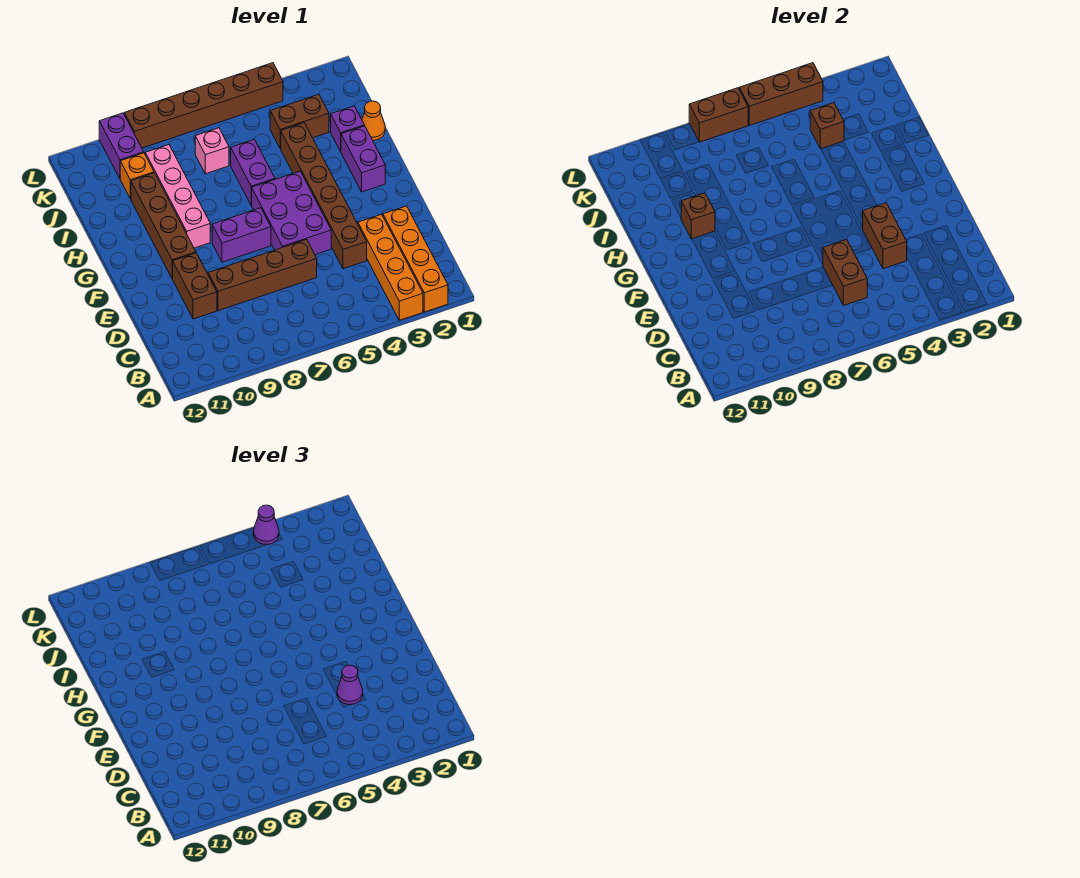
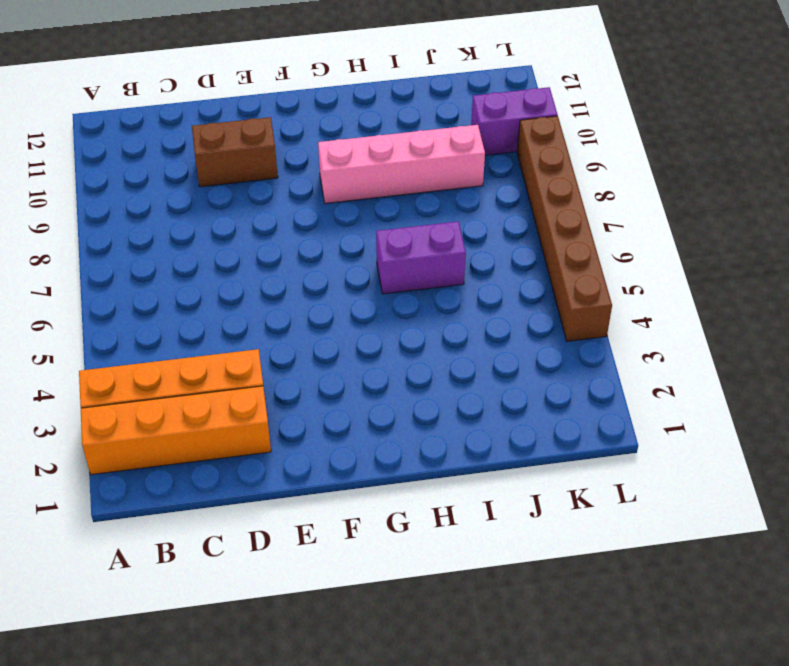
none -> brown 1x6 brick [280,123,367,269]
none -> brown 1x4 brick [208,239,317,311]
none -> purple 2x3 brick [251,171,331,255]

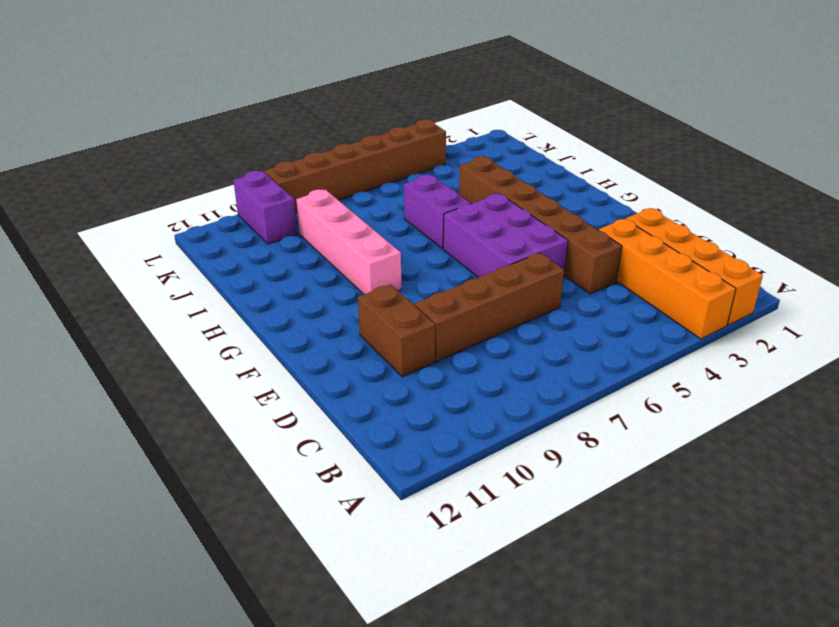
none -> purple 1x2 brick [212,208,271,262]
none -> brown 1x4 brick [131,173,196,279]
none -> purple 1x2 brick [341,126,385,192]

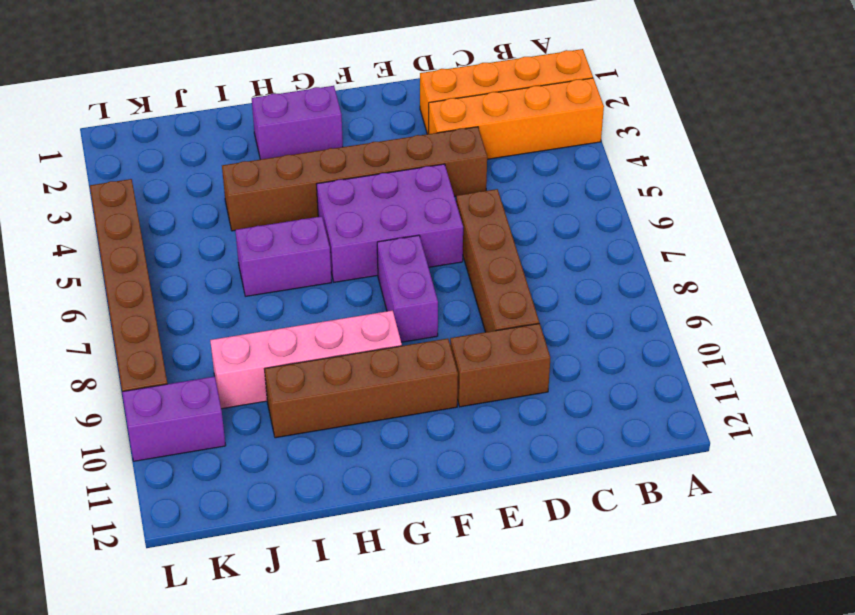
none -> orange 1x1 cone [362,101,385,141]
none -> purple 1x1 brick [331,106,364,152]
none -> brown 1x2 brick [270,94,329,148]

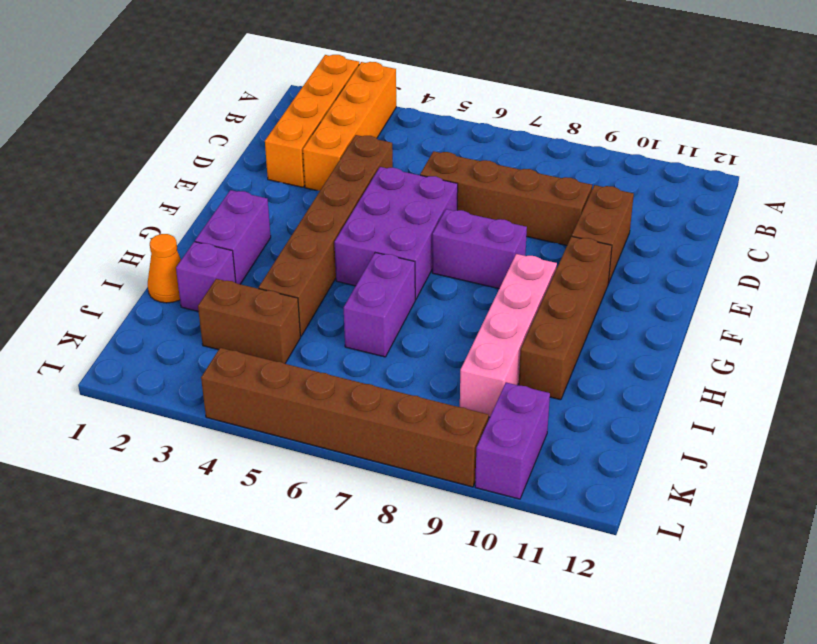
none -> pink 1x1 brick [195,128,229,174]
none -> orange 1x1 brick [120,153,154,199]
none -> brown 1x2 brick [823,239,867,305]

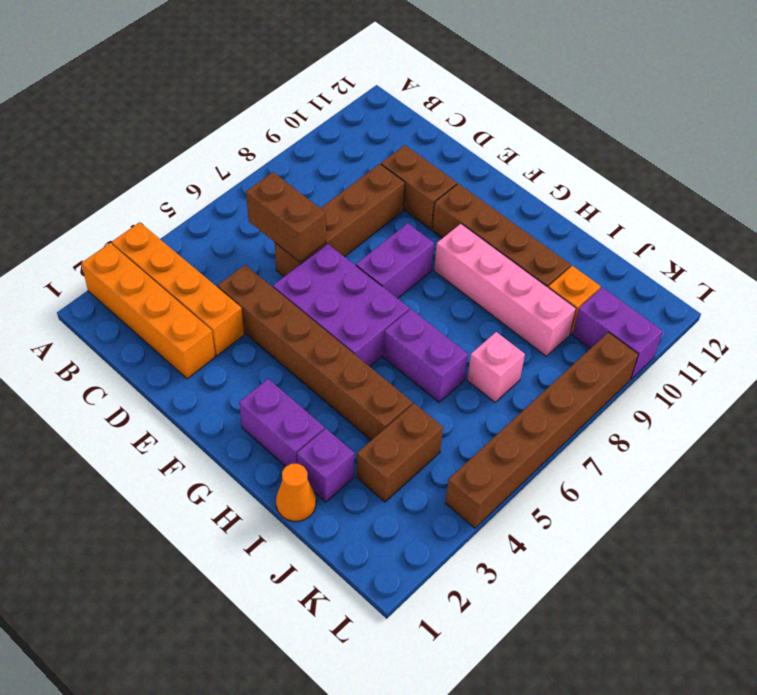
none -> brown 1x2 brick [862,203,907,269]
none -> brown 1x1 brick [681,193,715,239]
none -> brown 1x1 brick [810,103,844,149]

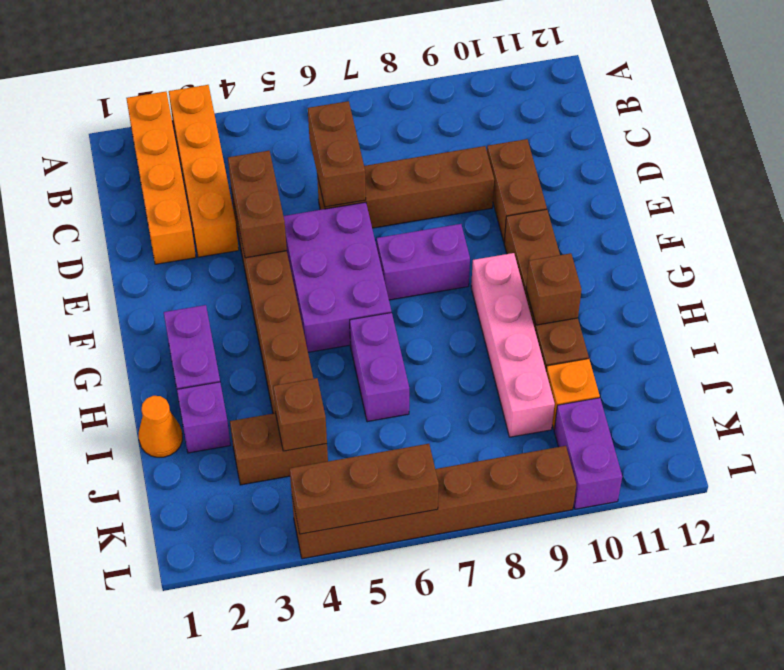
none -> pink 1x1 brick [195,128,229,174]
none -> brown 1x2 brick [689,88,748,142]
none -> purple 1x1 cone [337,665,363,704]

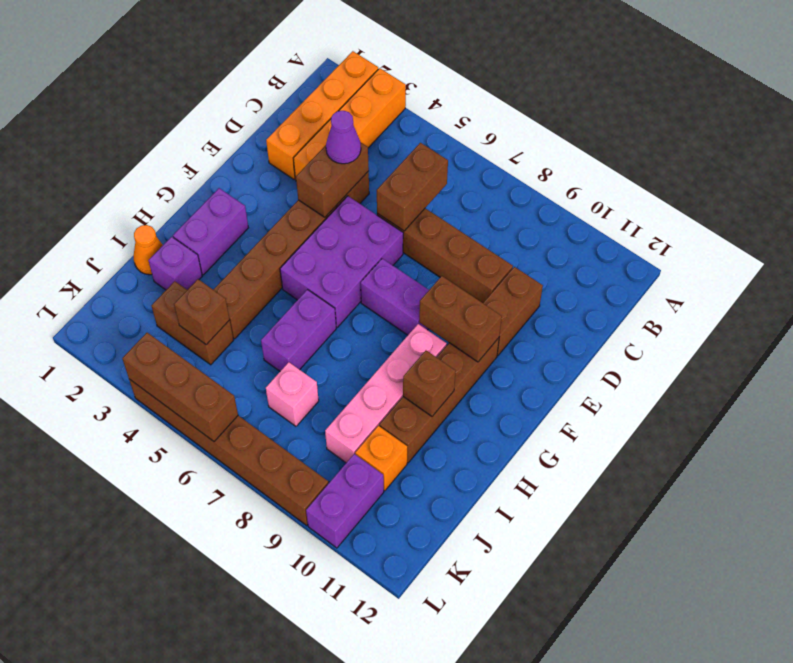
brown 1x2 brick [419,276,502,362] -> brown 1x2 brick moved to [689,88,748,142]
none -> purple 1x1 cone [253,505,279,545]

